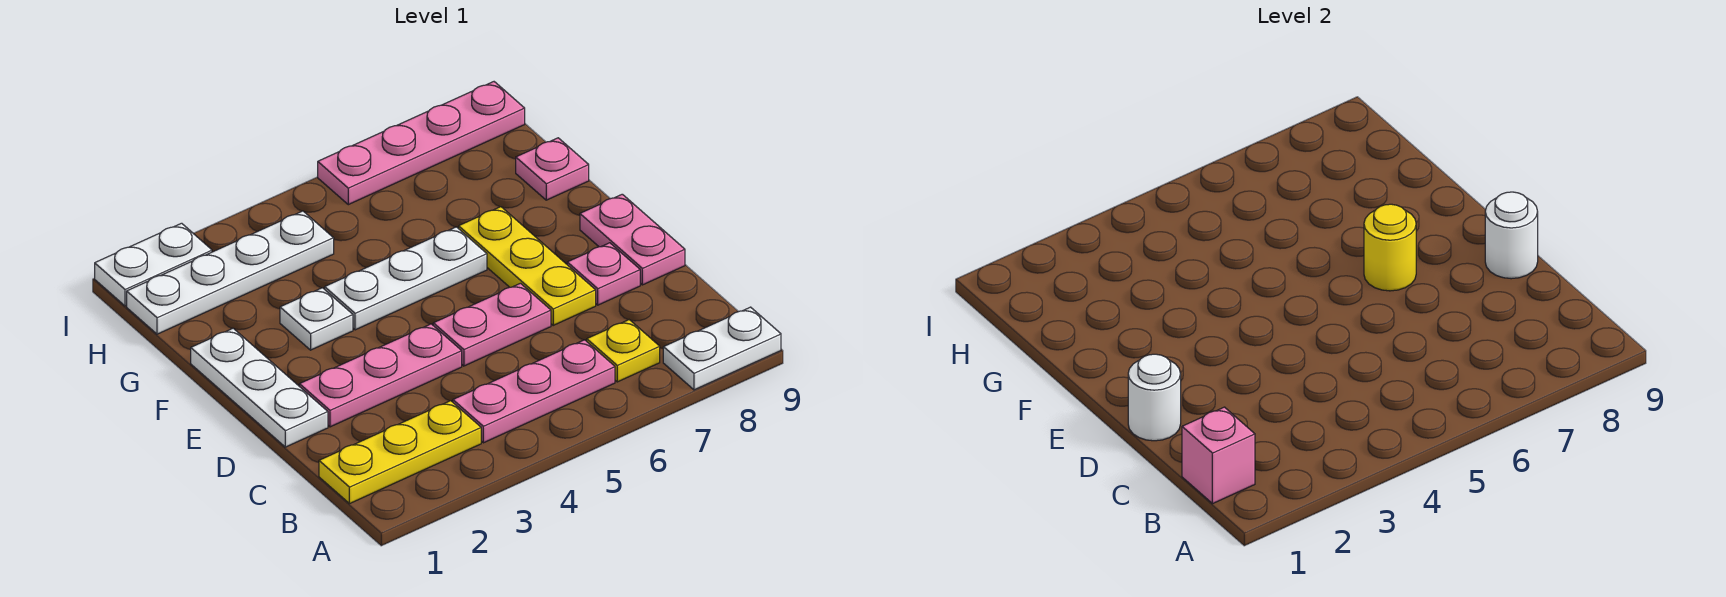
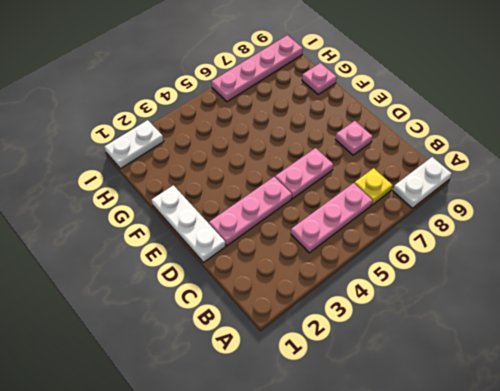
none -> yellow 1x3 plate [319,401,481,504]
none -> yellow 1x3 plate [459,207,596,325]
none -> pink 1x2 plate [580,194,685,285]

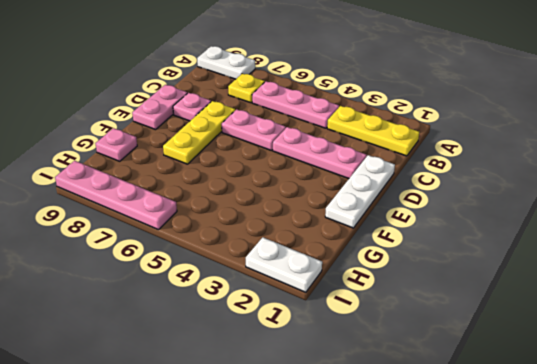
none -> white 1x1 plate [280,288,353,350]
none -> white 1x3 plate [325,227,487,330]
none -> white 1x4 plate [127,211,334,334]

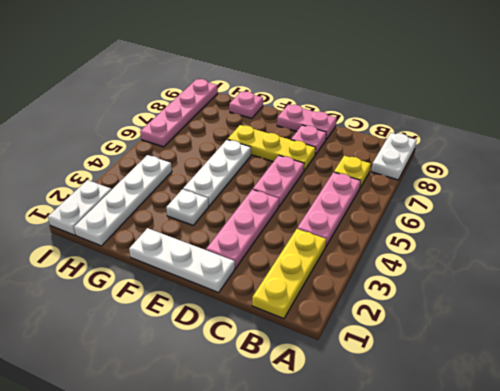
none -> pink 1x1 brick [1182,407,1255,504]
none -> white 1x1 round brick [1128,354,1181,441]
none -> white 1x1 round brick [1485,192,1538,279]

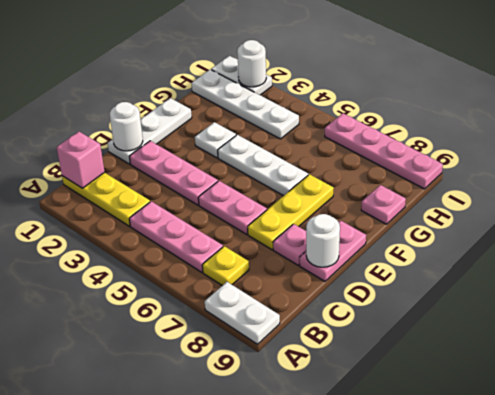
white 1x1 round brick [237,40,266,87] -> none
none -> yellow 1x1 round brick [1364,204,1416,291]

